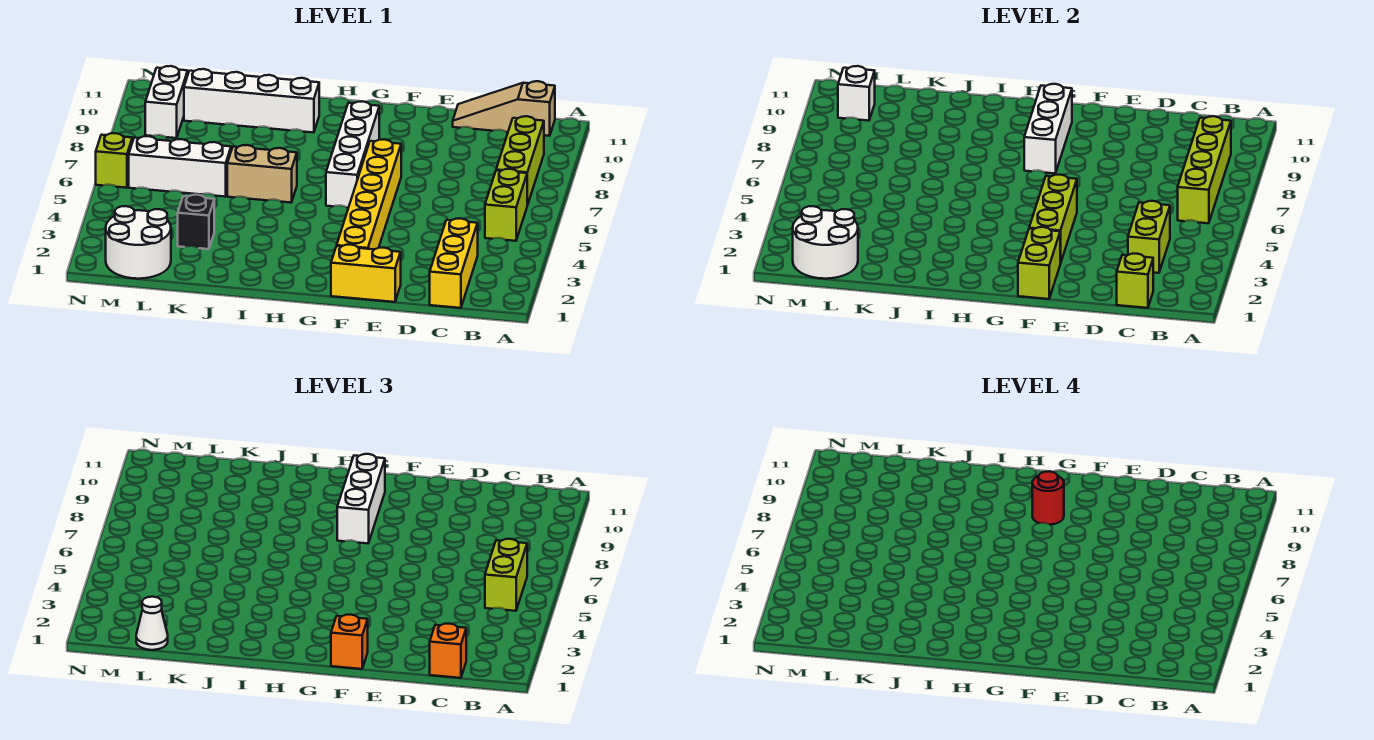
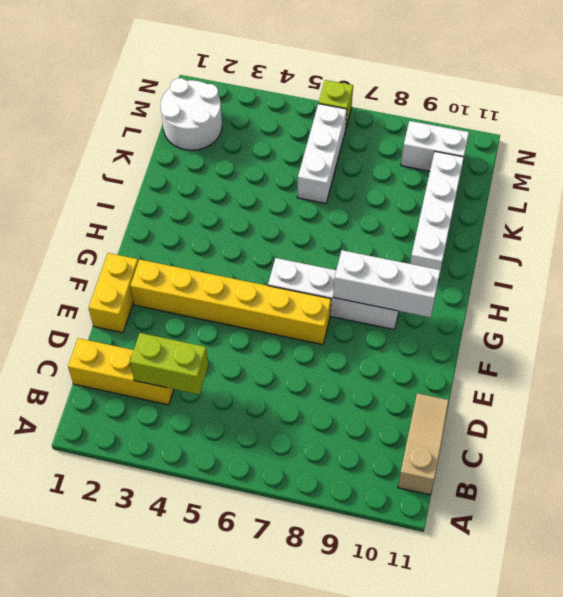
none -> lime 1x2 brick [485,169,527,241]
none -> lime 1x3 brick [496,116,544,205]
none -> tan 1x2 brick [227,145,297,203]

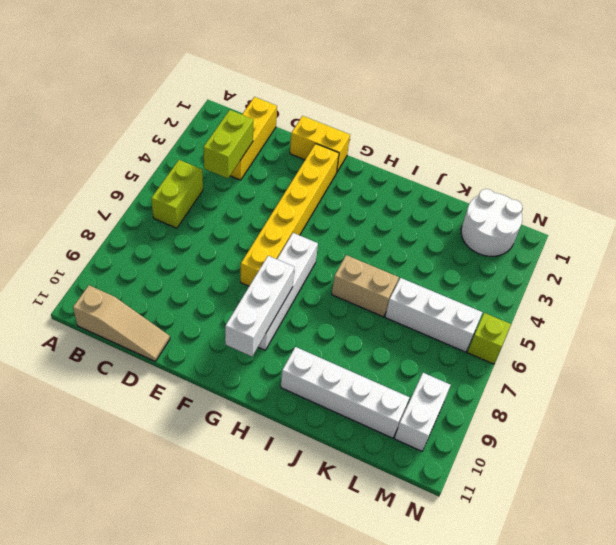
none -> lime 1x3 brick [496,116,544,205]
none -> black 1x1 brick [178,195,214,249]
none -> lime 1x4 brick [1178,116,1231,223]

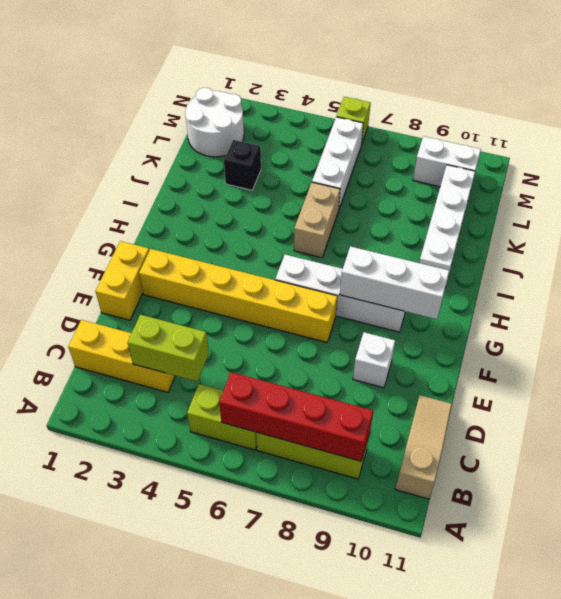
red 1x4 brick [219,372,373,461] -> lime 1x4 brick [1178,116,1231,223]
white 1x1 brick [353,332,395,388] -> white 1x1 brick moved to [838,66,875,121]
none -> lime 1x1 brick [1117,254,1153,308]
none -> lime 1x2 brick [1018,227,1060,299]
none -> lime 1x3 brick [1029,175,1077,264]

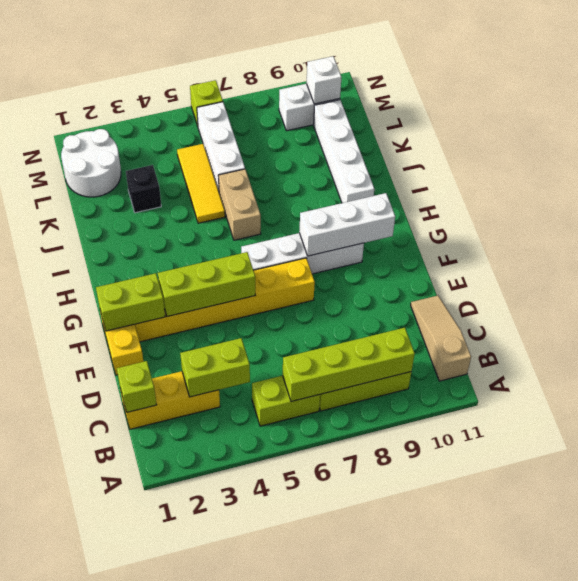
yellow 1x3 tile [177,144,225,223] -> none
none -> white 2x2 round brick [793,206,858,279]
none -> lime 1x2 brick [485,539,527,611]
none -> orange 1x1 brick [430,624,466,678]

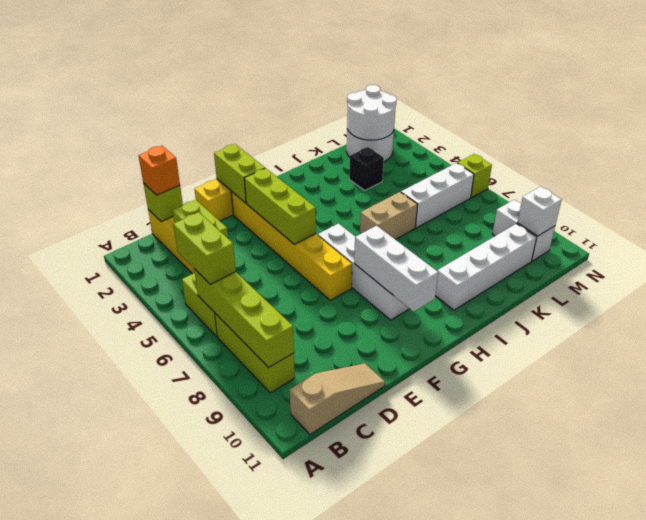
none -> orange 1x1 brick [331,615,368,669]
none -> white 1x3 brick [337,454,385,543]
none -> white 1x1 cone [136,597,168,650]

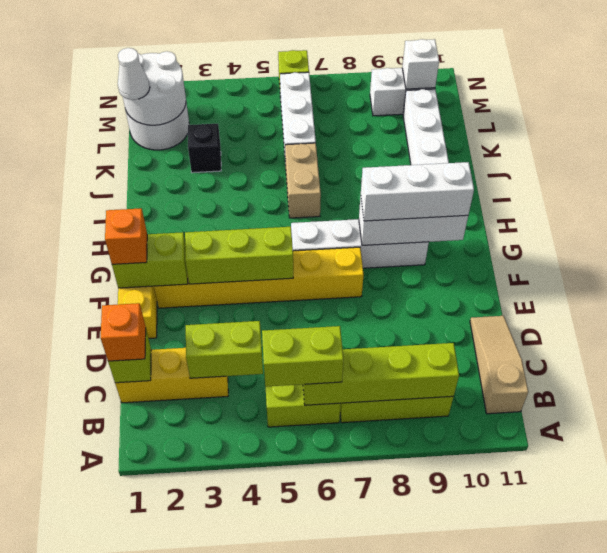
none -> red 1x1 round brick [1032,471,1064,525]

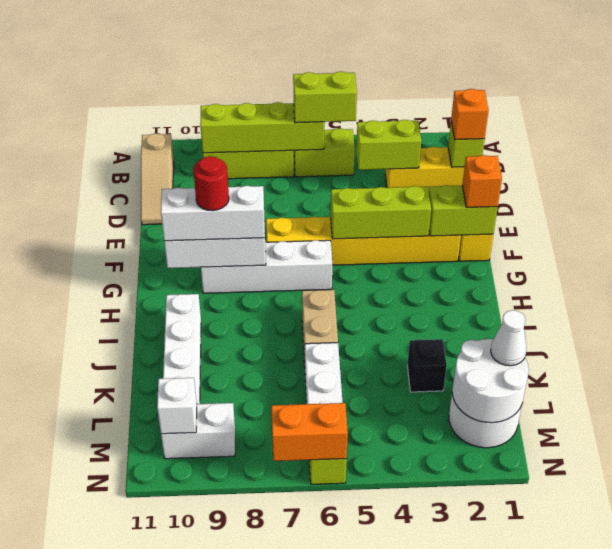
orange 1x2 brick [271,403,348,461] -> none

